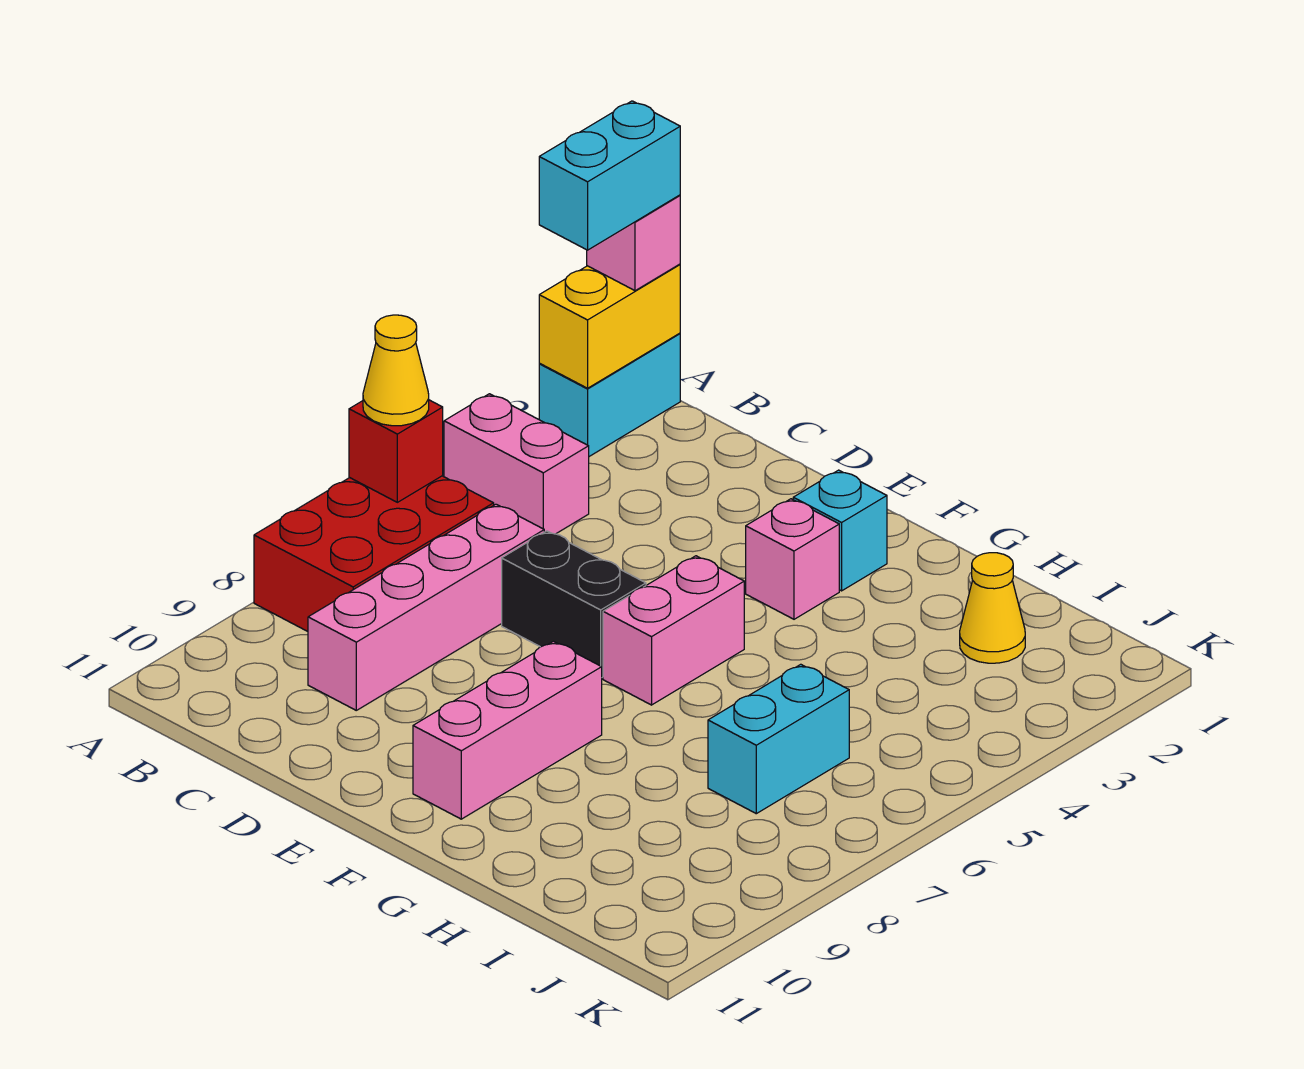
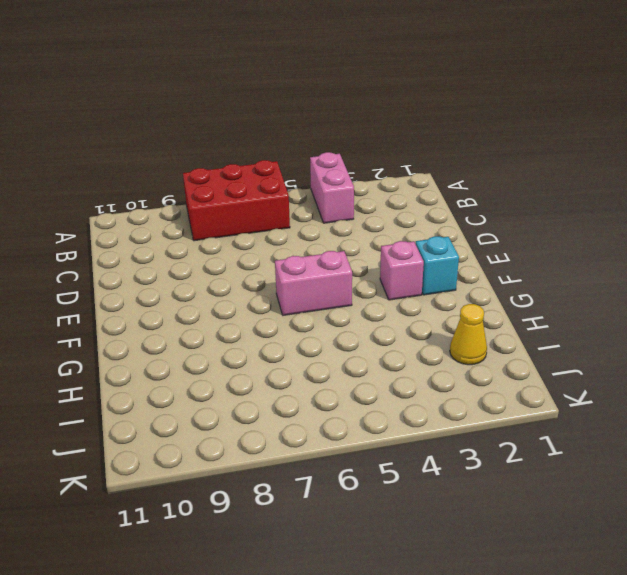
none -> cyan 1x2 brick [539,333,680,456]
none -> pink 1x4 brick [308,504,544,710]
none -> black 1x2 brick [502,531,646,677]

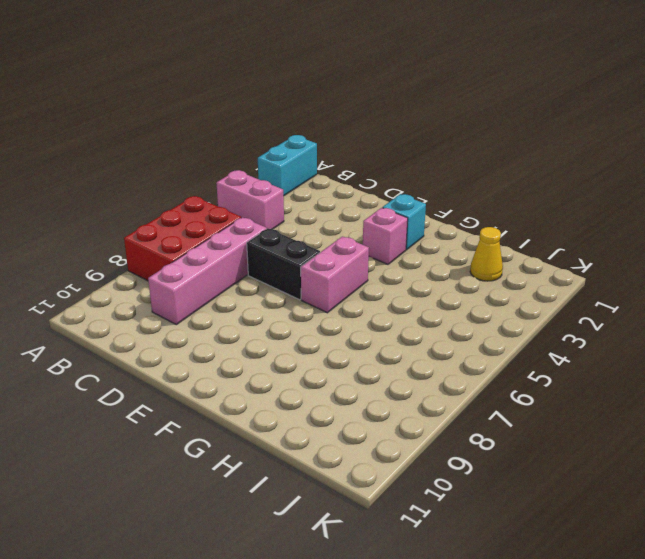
none -> pink 1x3 brick [413,641,602,819]
none -> cyan 1x2 brick [708,664,849,814]
none -> yellow 1x2 brick [539,264,680,388]

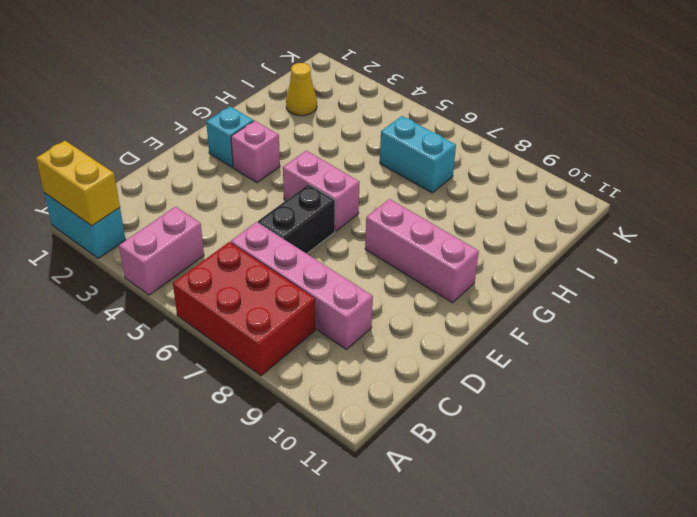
none -> red 1x1 brick [349,400,443,502]
none -> pink 1x1 brick [587,195,680,291]
none -> yellow 1x1 cone [363,315,429,426]

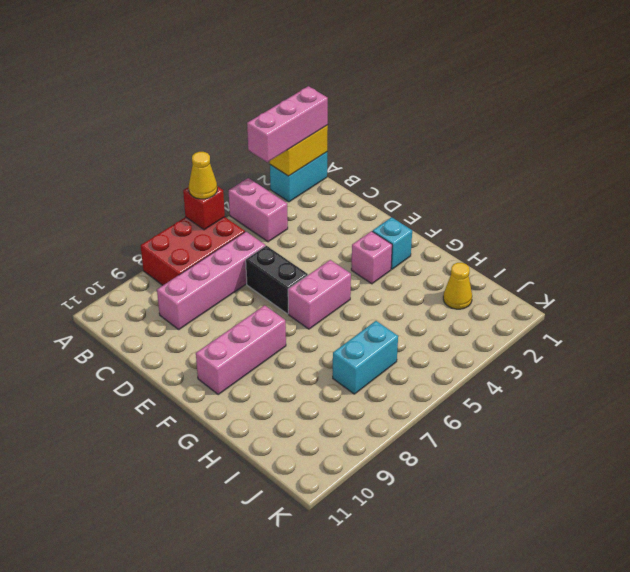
pink 1x3 brick [247,86,328,162] -> pink 1x1 brick [587,195,680,291]
none -> cyan 1x2 brick [539,101,680,250]

